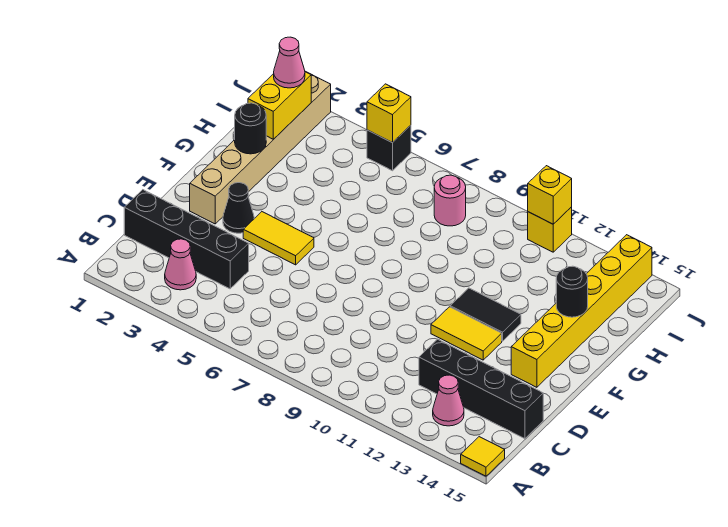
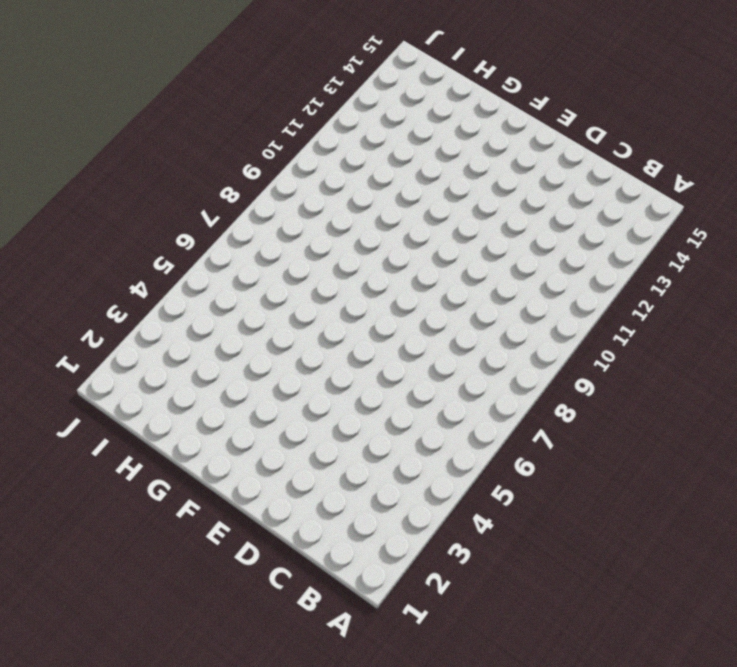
none -> yellow 1x1 tile [461,437,505,476]
none -> pink 1x1 cone [165,239,196,290]
none -> pink 1x1 cone [433,375,464,426]

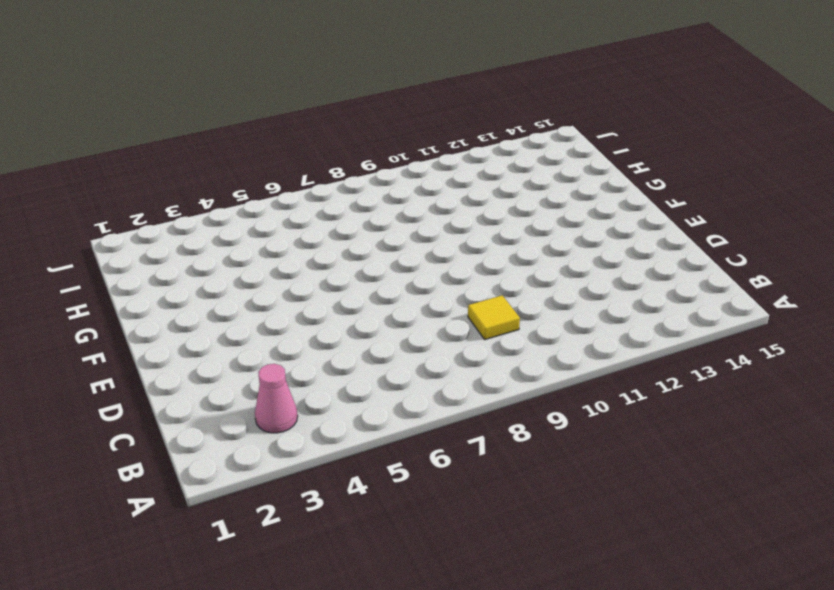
yellow 1x1 tile [468,295,520,340] -> yellow 1x1 tile moved to [461,437,505,476]
none -> pink 1x1 cone [433,375,464,426]
none -> black 1x4 brick [124,190,249,289]
none -> black 1x4 brick [419,339,543,439]

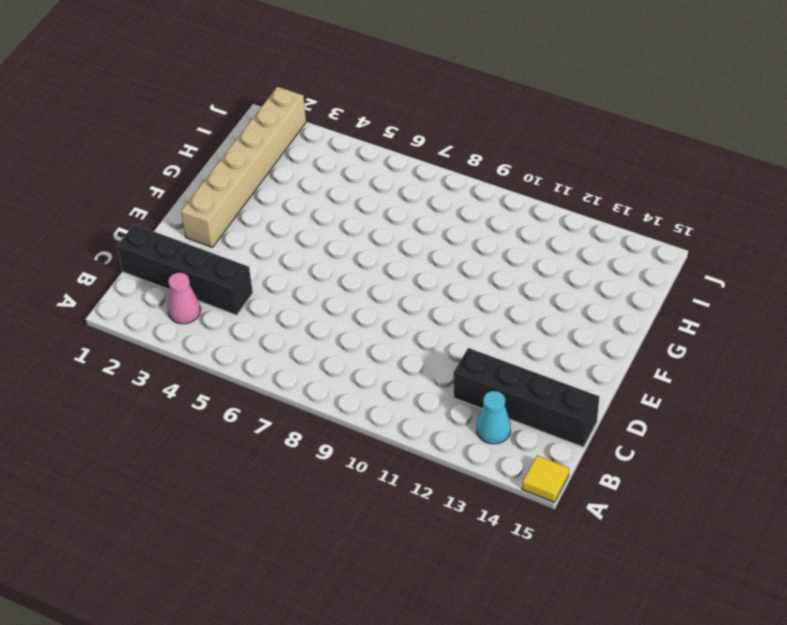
cyan 1x1 cone [477,391,511,444] -> pink 1x1 cone [433,375,464,426]
none -> black 1x1 cone [223,183,254,233]
none -> yellow 1x2 tile [243,212,314,265]
none -> yellow 1x2 tile [431,307,502,360]

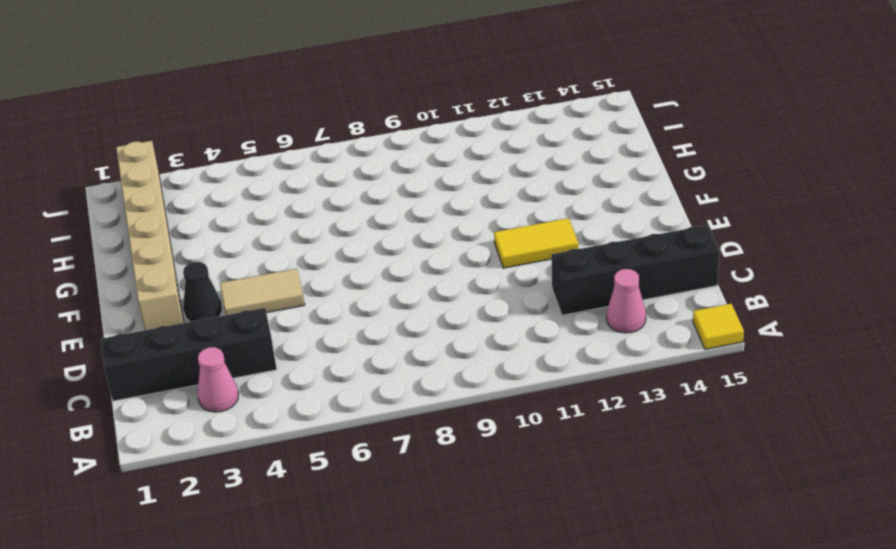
tan 1x2 tile [220,269,305,315] -> yellow 1x2 tile [243,212,314,265]
none -> yellow 1x6 brick [511,235,652,387]
none -> black 1x2 tile [450,288,521,341]
none -> pink 1x1 round brick [434,175,466,226]

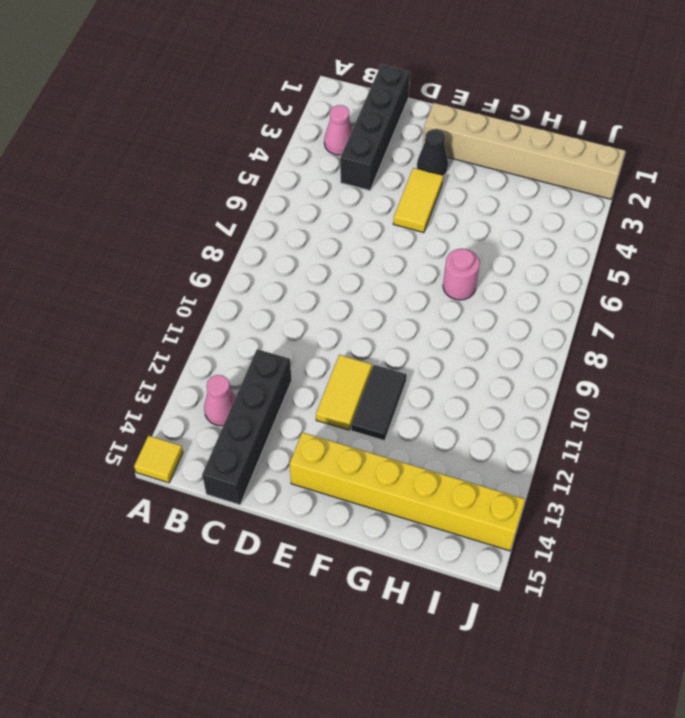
pink 1x1 round brick [443,249,480,300] -> pink 1x1 round brick moved to [434,175,466,226]
none -> black 1x1 brick [367,125,411,171]
none -> yellow 1x1 brick [528,207,572,252]
none -> black 1x1 round brick [235,103,266,154]

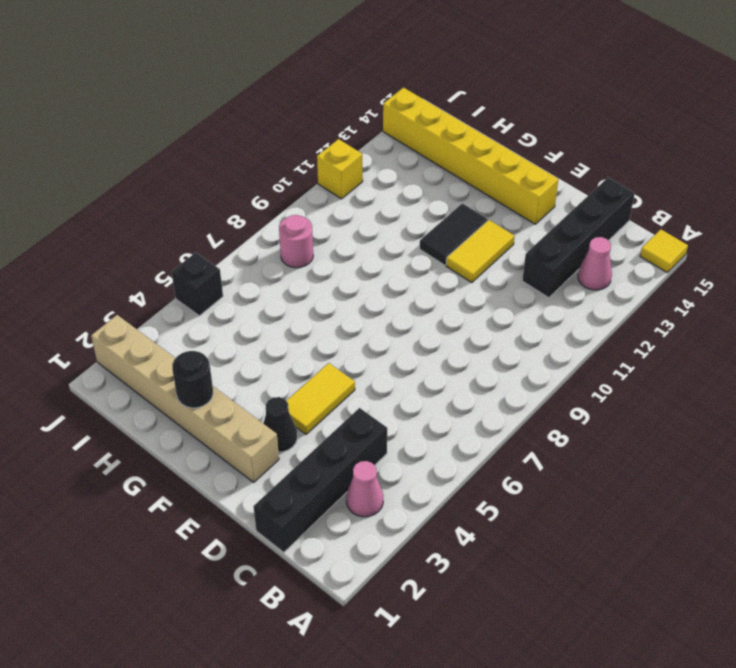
none -> black 1x1 round brick [556,266,588,317]
none -> yellow 1x2 brick [248,72,311,139]
none -> yellow 1x1 brick [367,84,411,143]

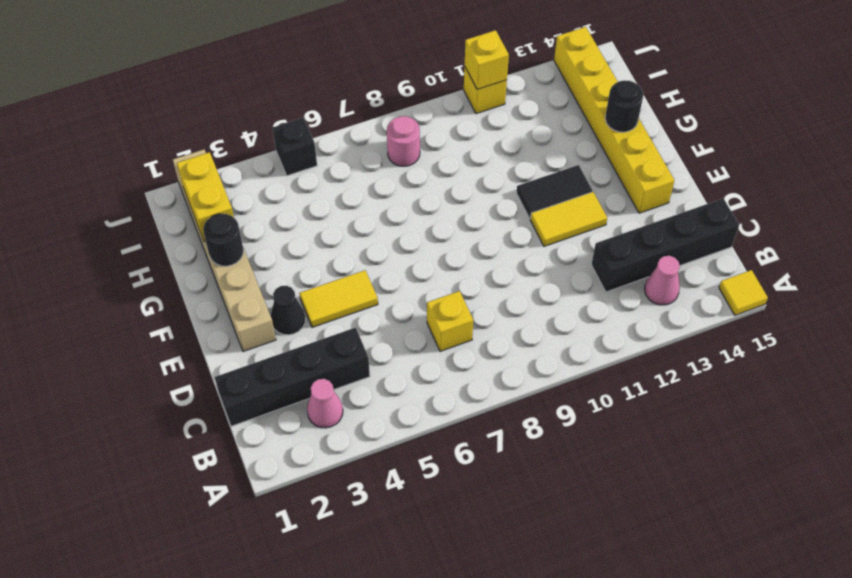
yellow 1x1 brick [427,291,473,351] -> yellow 1x1 brick moved to [367,84,411,143]
none -> pink 1x1 cone [274,37,305,88]

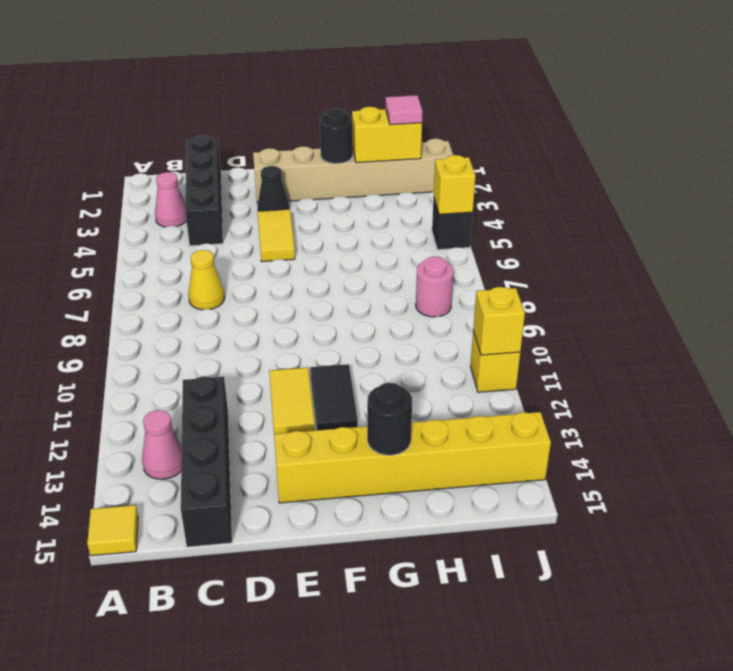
yellow 1x1 cone [188,250,225,310] -> none
pink 1x1 tile [386,95,423,125] -> pink 1x1 cone [274,37,305,88]

